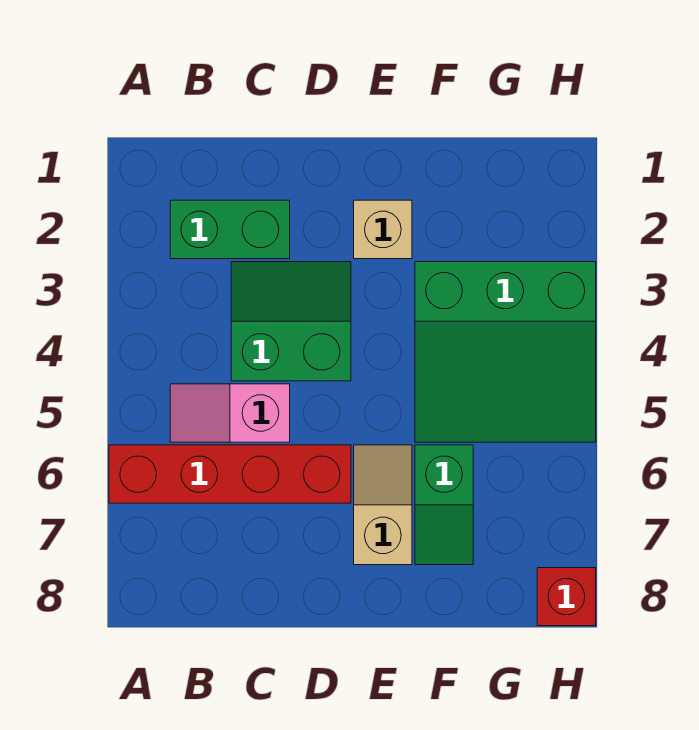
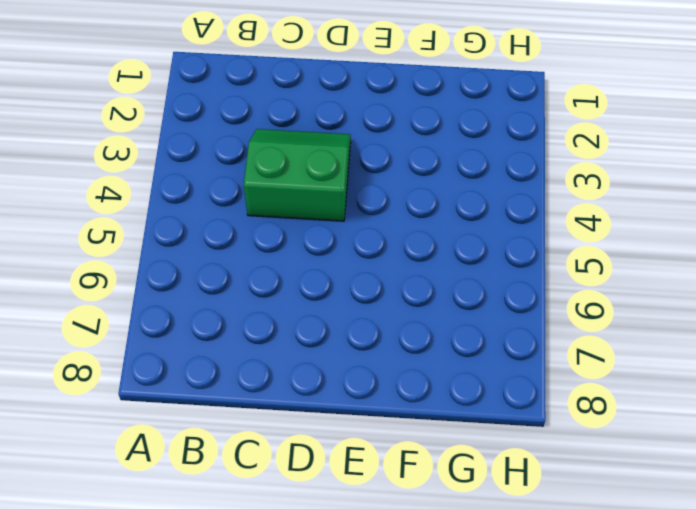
none -> red 1x4 brick [109,445,351,503]
none -> green 1x2 brick [170,200,290,259]

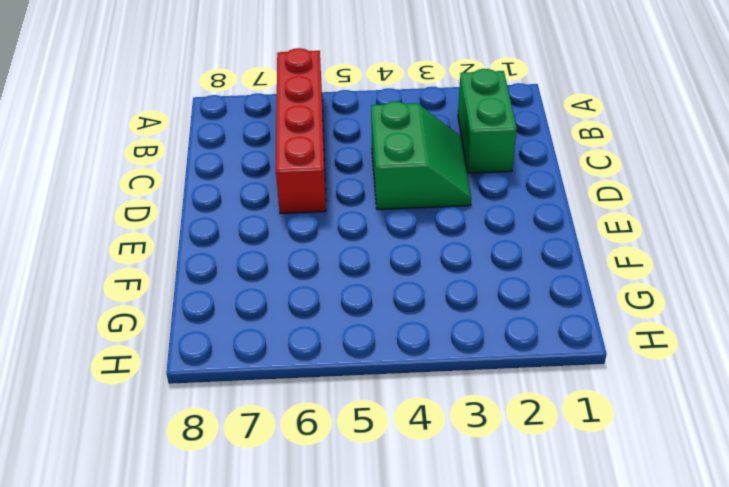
none -> pink 1x2 slope [170,384,290,442]
none -> tan 1x1 brick [354,200,412,259]

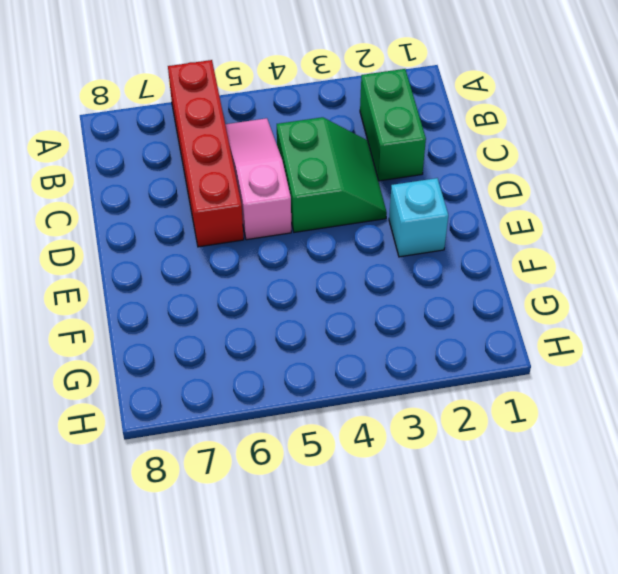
pink 1x3 slope [225,118,291,240] -> pink 1x2 slope [170,384,290,442]
cyan 1x1 brick [389,178,448,257] -> tan 1x1 brick [354,200,412,259]
none -> tan 1x2 slope [354,445,412,565]
none -> green 3x3 slope [415,262,596,442]

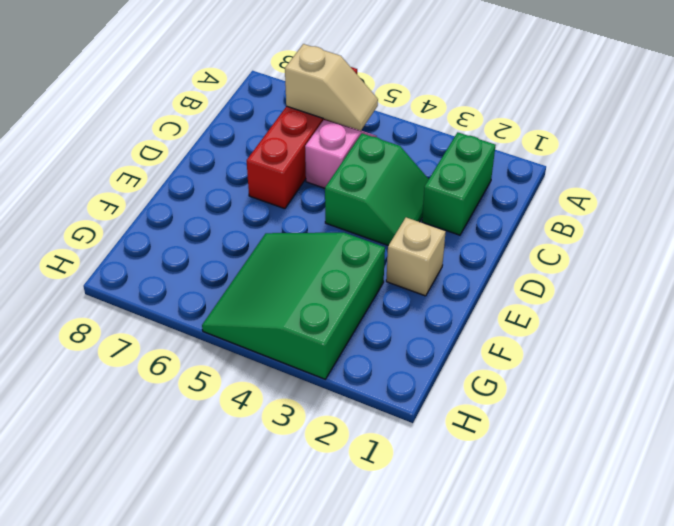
tan 1x2 slope [285,44,378,131] -> tan 1x2 slope moved to [354,445,412,565]
none -> green 1x2 slope [415,445,473,565]
none -> red 1x1 brick [537,568,596,626]

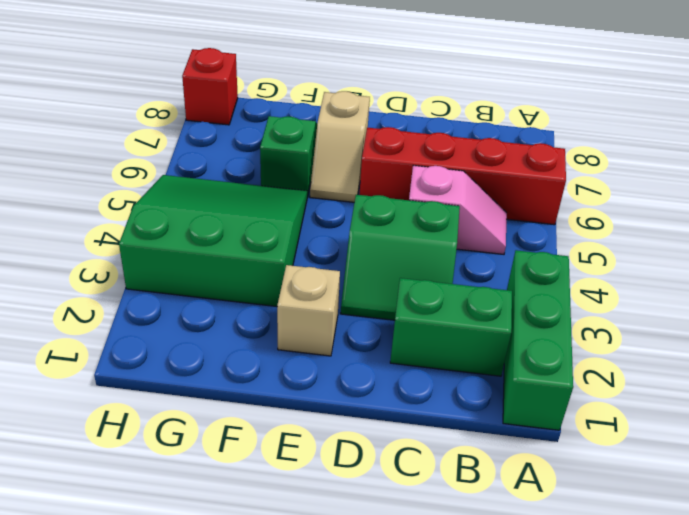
green 1x3 brick [503,250,573,430] -> none

